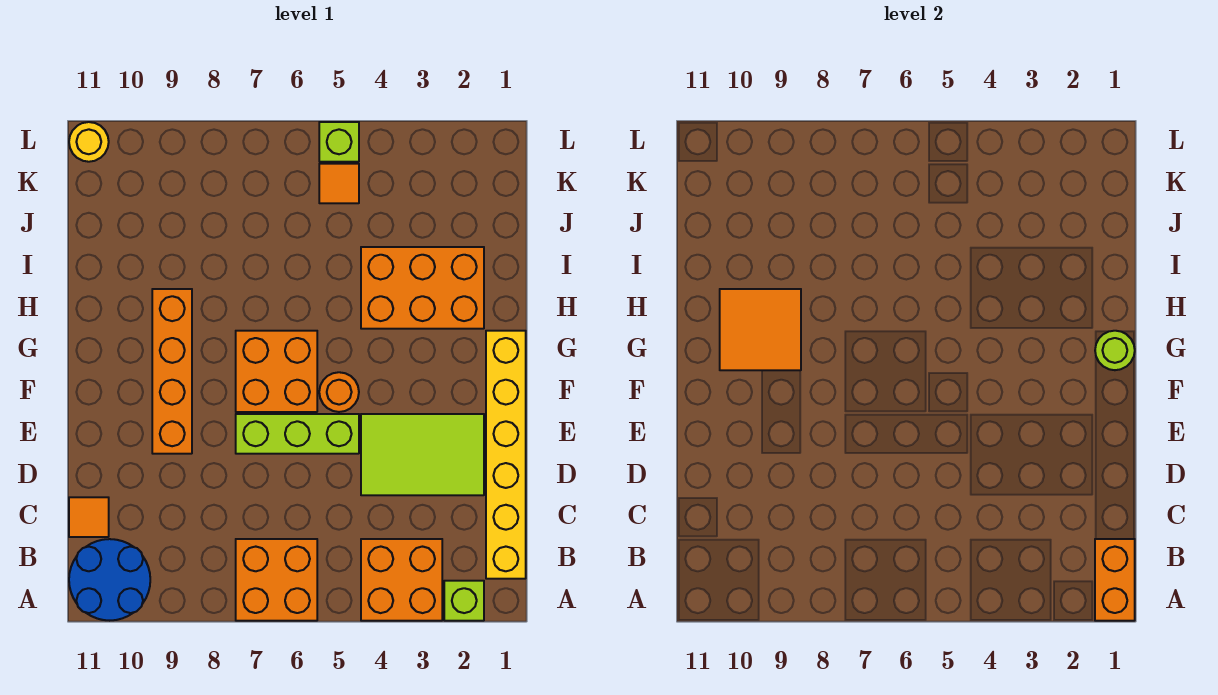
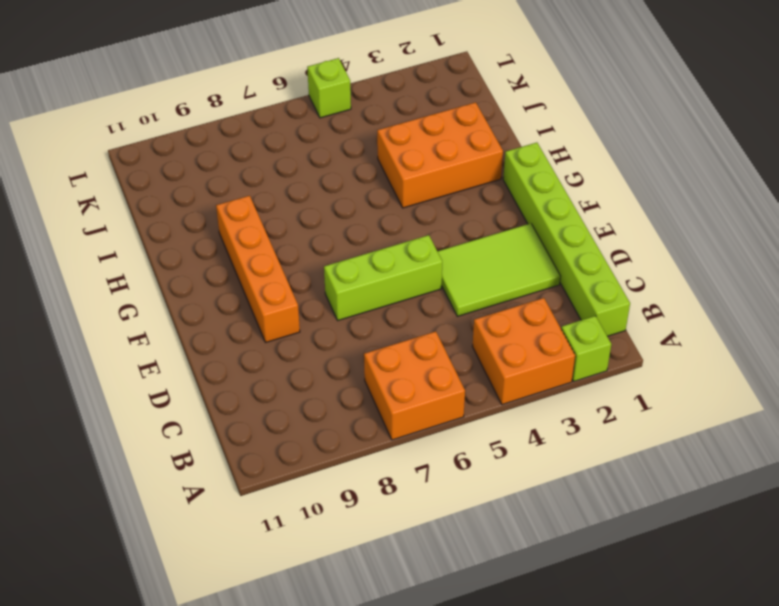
lime 1x6 brick [503,143,630,336] -> yellow 1x6 brick [486,331,526,579]
none -> blue 2x2 round brick [69,539,150,621]
none -> orange 1x1 tile [69,497,109,537]
none -> orange 1x1 round brick [319,372,359,412]

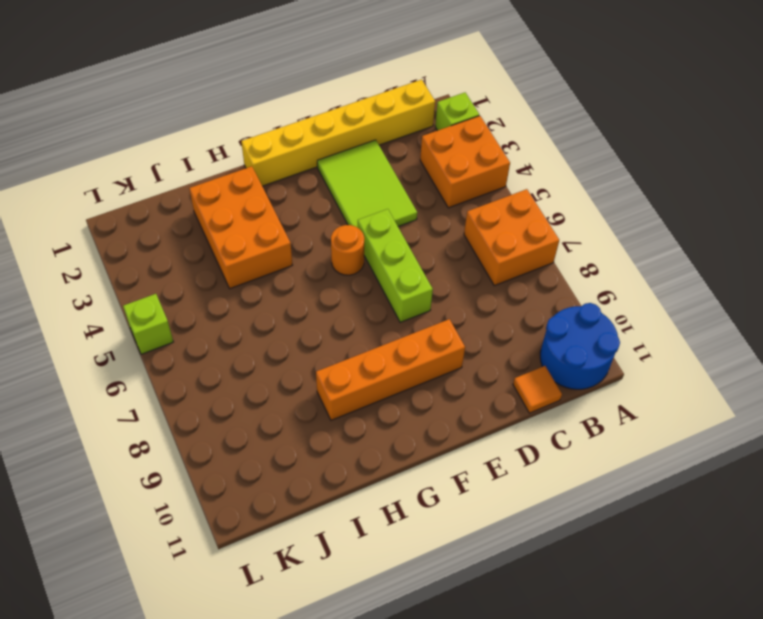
none -> orange 2x2 brick [236,331,317,412]
none -> orange 1x1 tile [319,164,359,203]
none -> yellow 1x1 round brick [69,122,109,162]

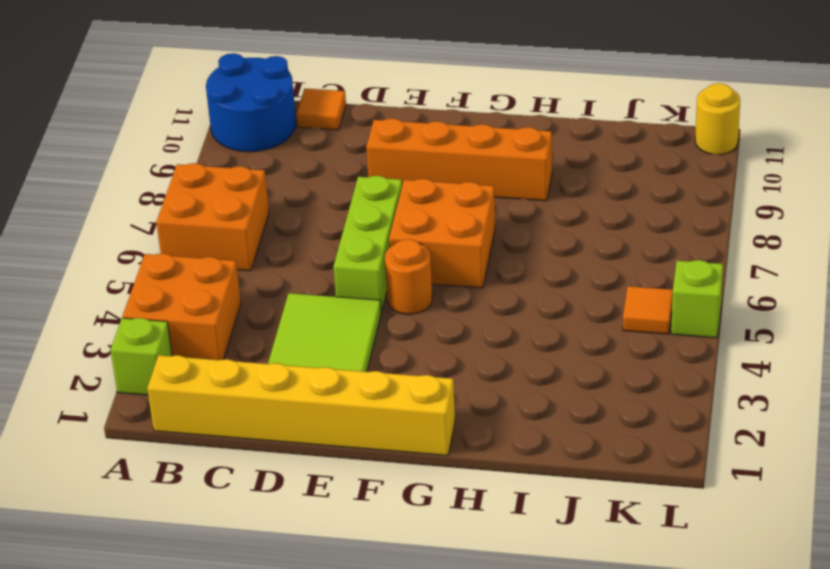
none -> orange 2x3 brick [361,247,484,329]
none -> orange 1x2 brick [1095,539,1135,621]
none -> lime 1x1 round brick [1095,331,1135,370]

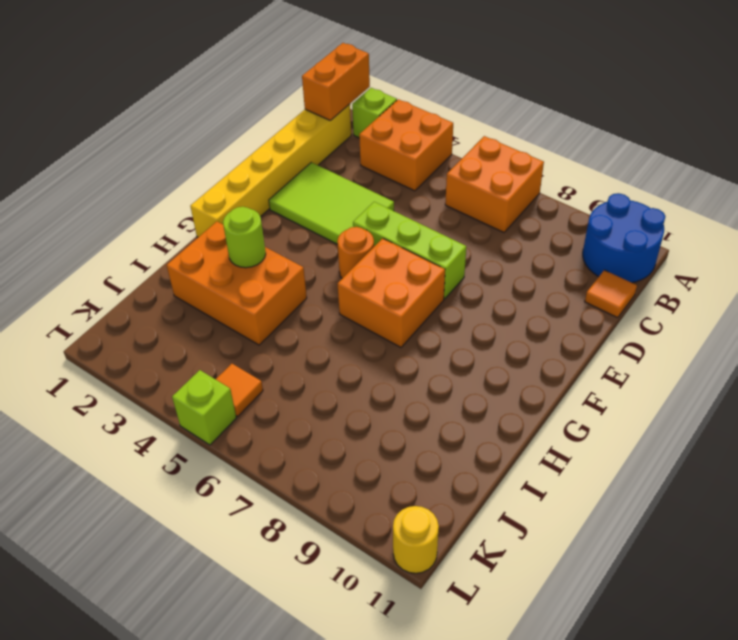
lime 1x1 round brick [223,207,266,268] -> lime 1x1 round brick moved to [1095,331,1135,370]
none -> orange 1x4 brick [152,289,192,454]
none -> orange 2x2 tile [720,289,801,370]

